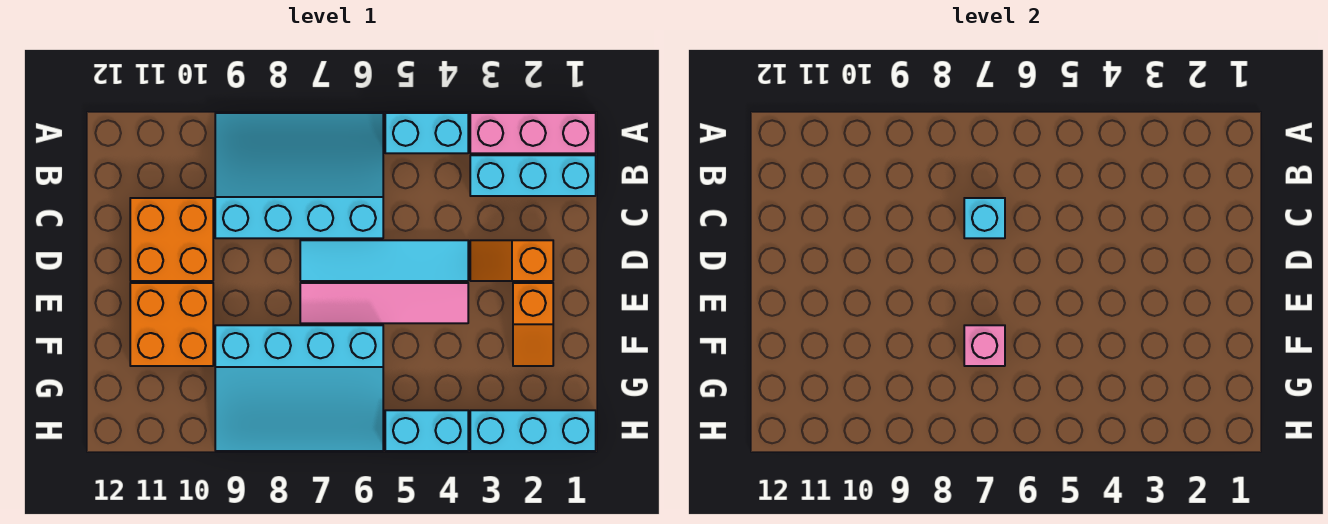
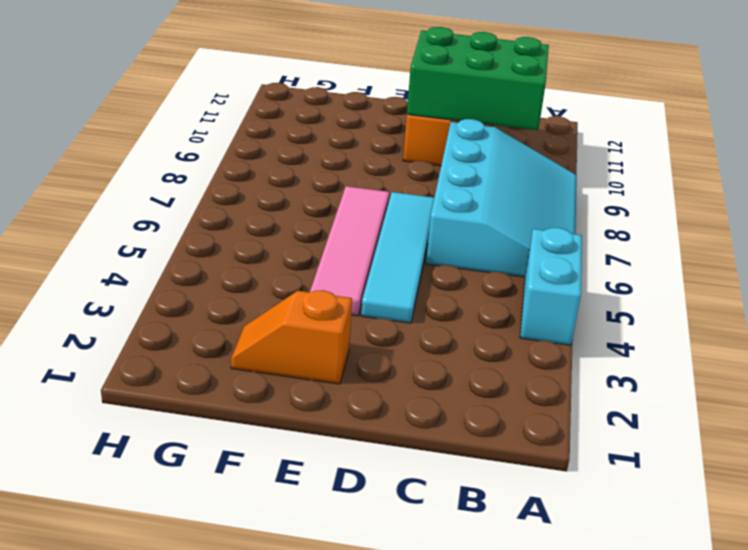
green 2x3 brick [407,27,549,130] -> none
none -> pink 1x3 brick [470,113,596,153]
none -> cyan 1x3 brick [470,155,596,196]
none -> orange 1x2 slope [470,240,553,281]

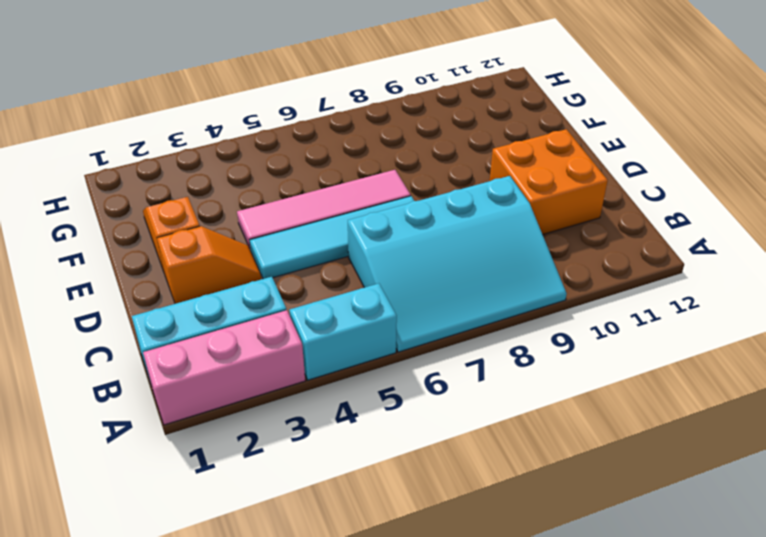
none -> orange 2x2 brick [130,283,213,366]
none -> cyan 3x4 slope [215,325,383,451]
none -> cyan 1x3 brick [470,410,596,451]

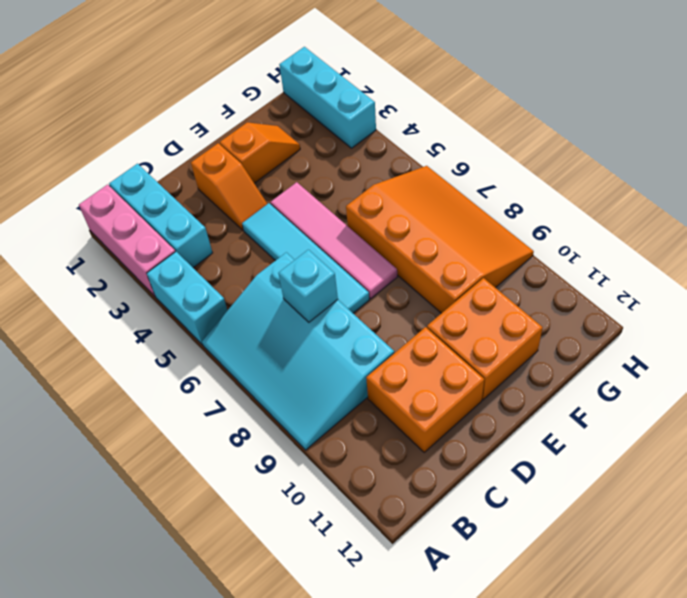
orange 3x4 slope [346,166,534,313] -> cyan 3x4 slope [215,325,383,451]
none -> cyan 1x2 brick [385,410,468,451]
none -> pink 1x1 brick [964,325,1005,366]

